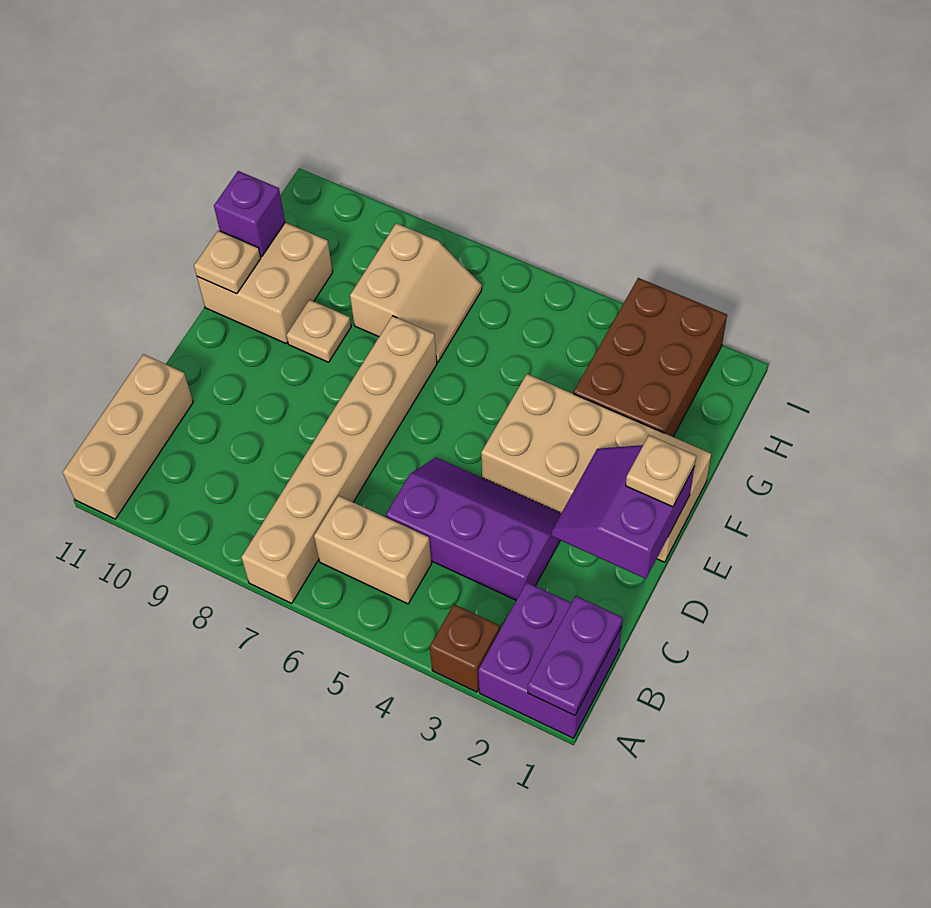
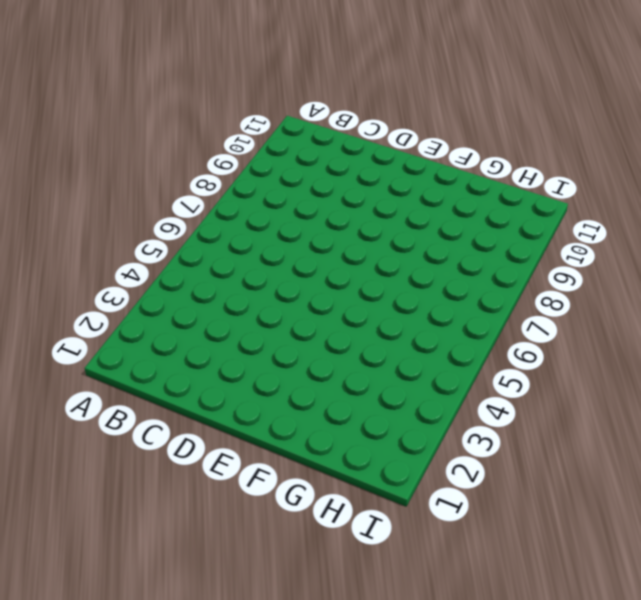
none -> purple 2x2 brick [478,582,622,738]
none -> brown 1x1 brick [430,604,500,692]
none -> tan 1x6 brick [241,316,437,603]

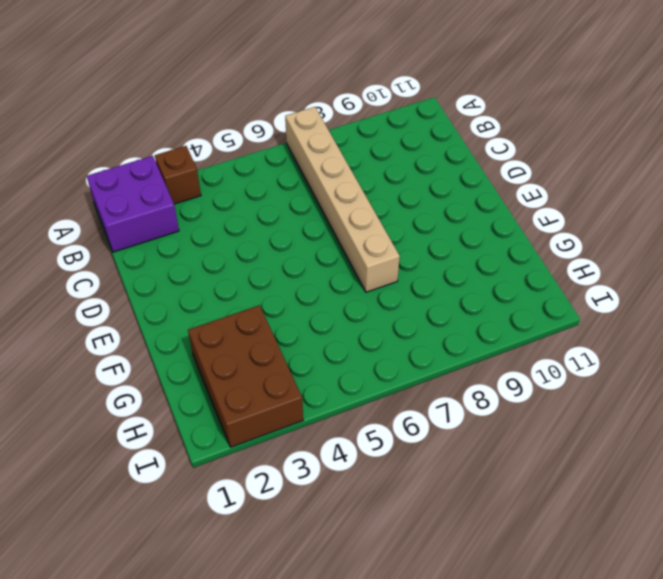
none -> tan 1x3 brick [63,354,193,519]
none -> tan 1x2 brick [314,496,432,604]
none -> purple 2x3 slope [386,457,561,600]

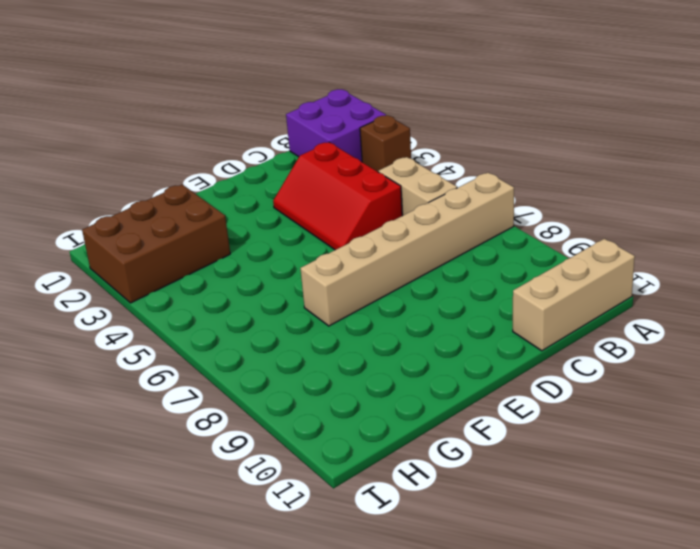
red 2x3 slope [273,142,402,250] -> purple 2x3 slope [386,457,561,600]
none -> tan 2x4 brick [481,374,711,562]
none -> tan 1x1 plate [286,300,351,362]
none -> tan 2x2 brick [197,222,333,343]

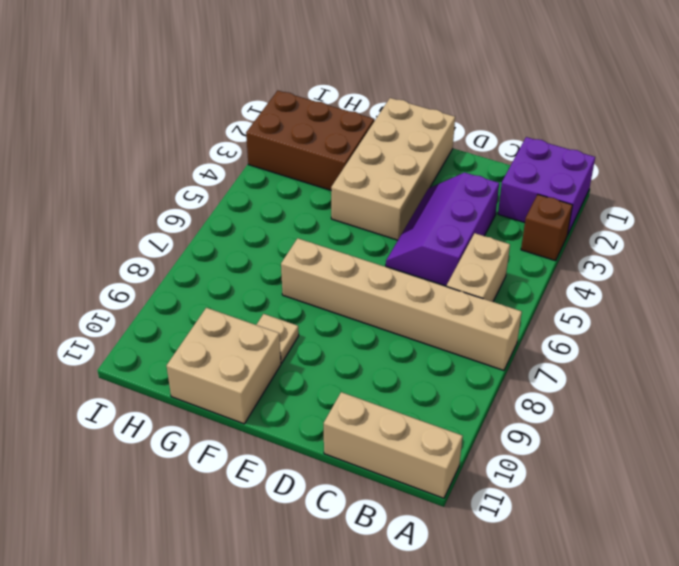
none -> tan 2x2 slope [350,223,482,362]
none -> purple 1x2 plate [528,596,623,715]
none -> purple 2x2 slope [552,445,694,579]

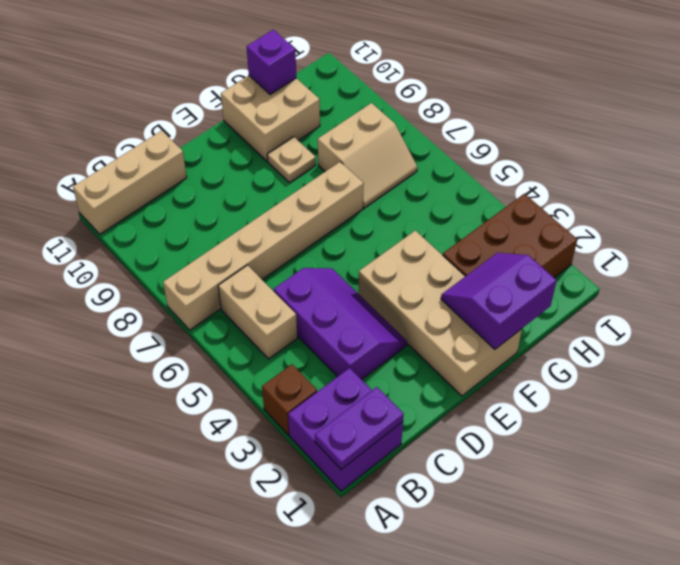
purple 2x2 slope [441,253,557,349] -> purple 2x2 slope moved to [552,445,694,579]
none -> tan 1x1 plate [194,231,261,294]
none -> tan 1x1 plate [626,435,696,507]

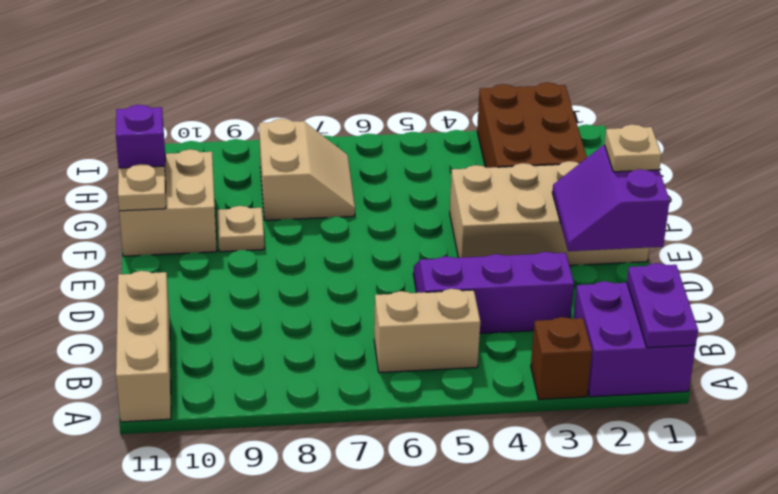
none -> tan 1x6 brick [241,316,437,603]

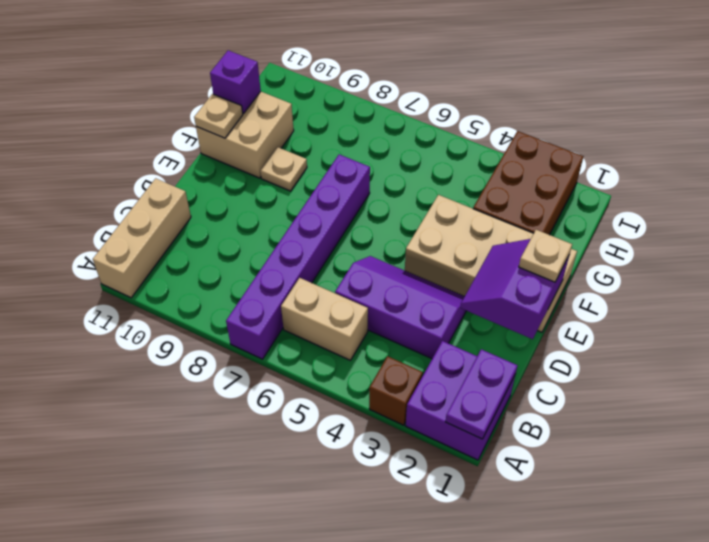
purple 1x6 brick [226,154,370,359] -> tan 1x6 brick [241,316,437,603]
none -> tan 2x2 slope [350,223,482,362]

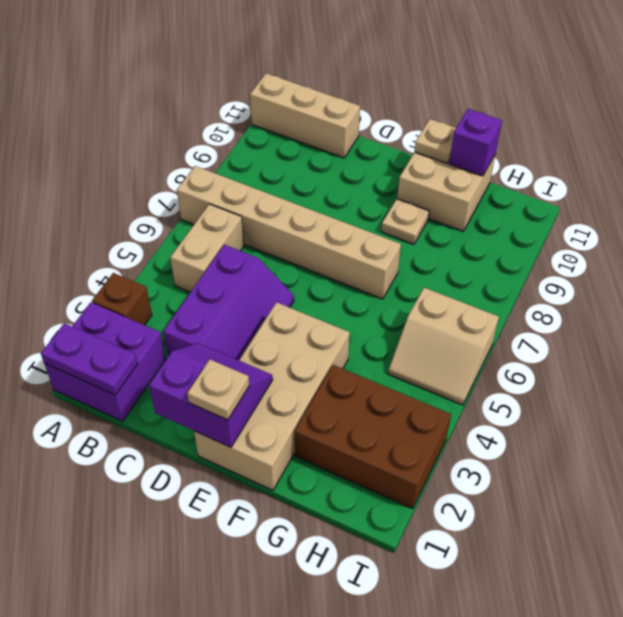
tan 2x2 slope [388,288,499,405] -> tan 2x2 slope moved to [350,223,482,362]

